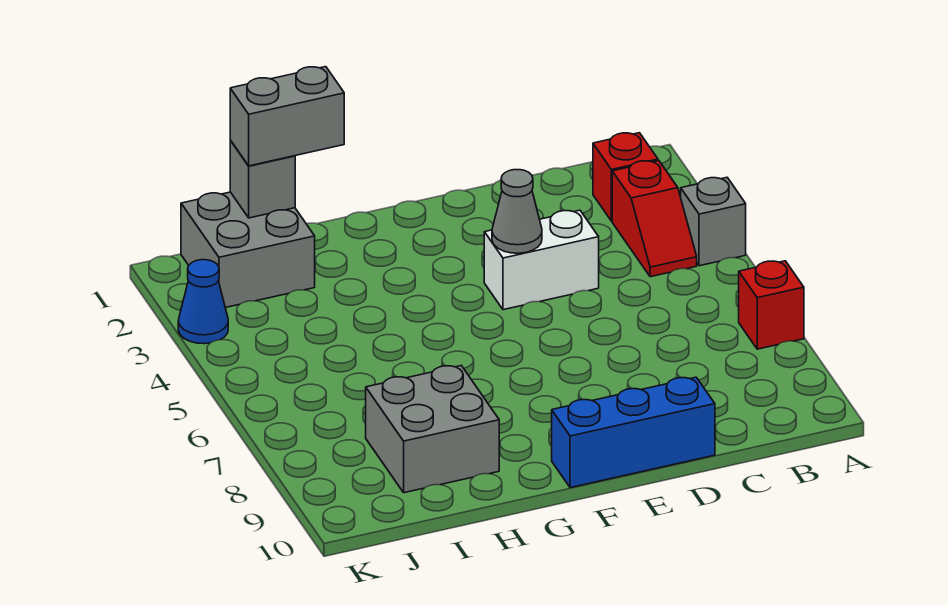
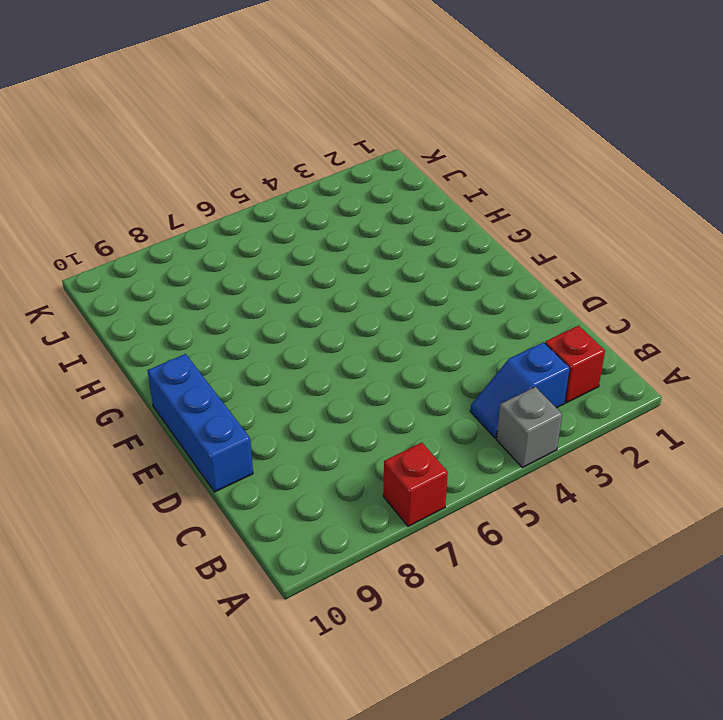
blue 1x2 slope [470,342,570,438] -> red 1x2 slope [612,161,697,277]
none -> white 1x2 brick [484,210,599,310]
none -> grey 2x2 brick [366,366,499,493]
none -> grey 2x2 brick [181,192,315,308]

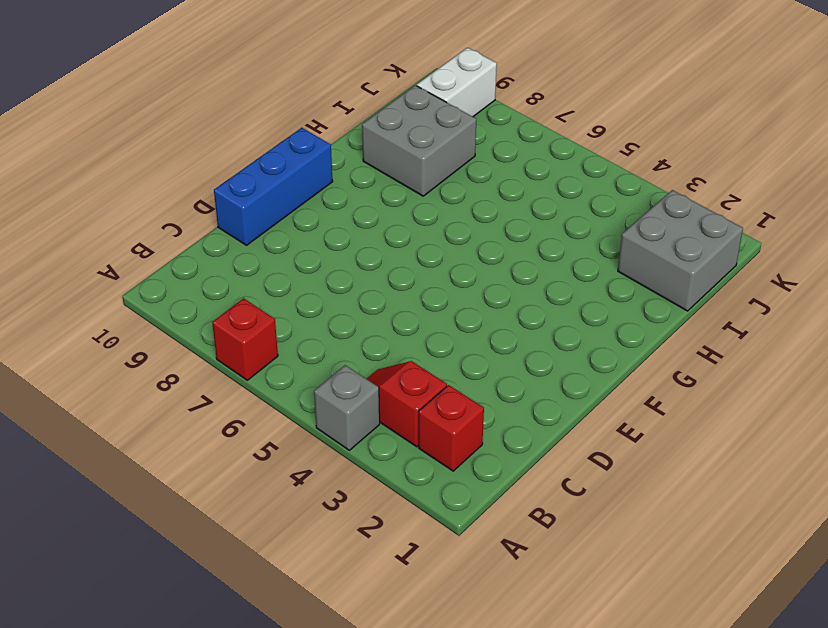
white 1x2 brick [417,48,497,117] -> white 1x2 brick moved to [484,210,599,310]
none -> blue 1x1 cone [178,260,228,344]
none -> grey 1x1 cone [492,170,542,253]
none -> grey 1x1 brick [230,140,295,218]

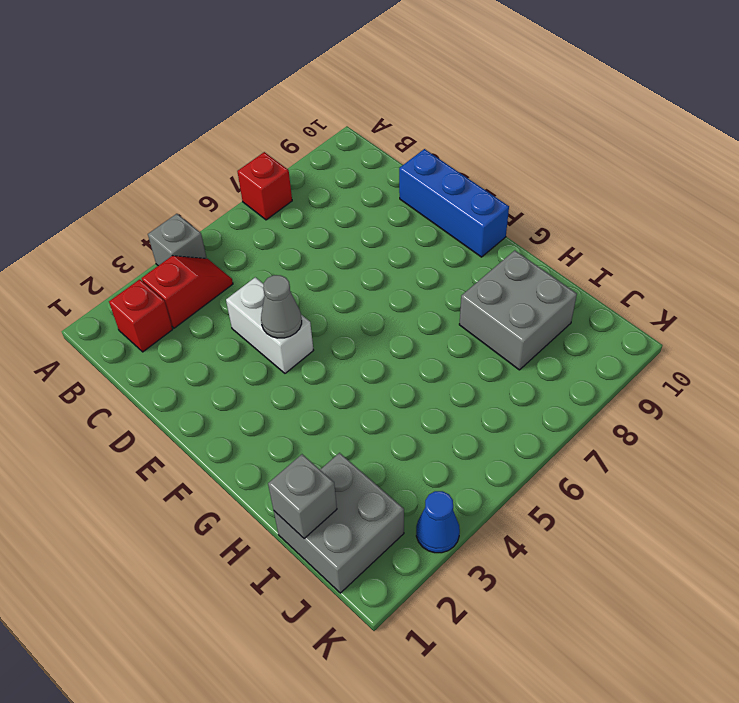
none -> grey 1x2 brick [230,67,344,166]

